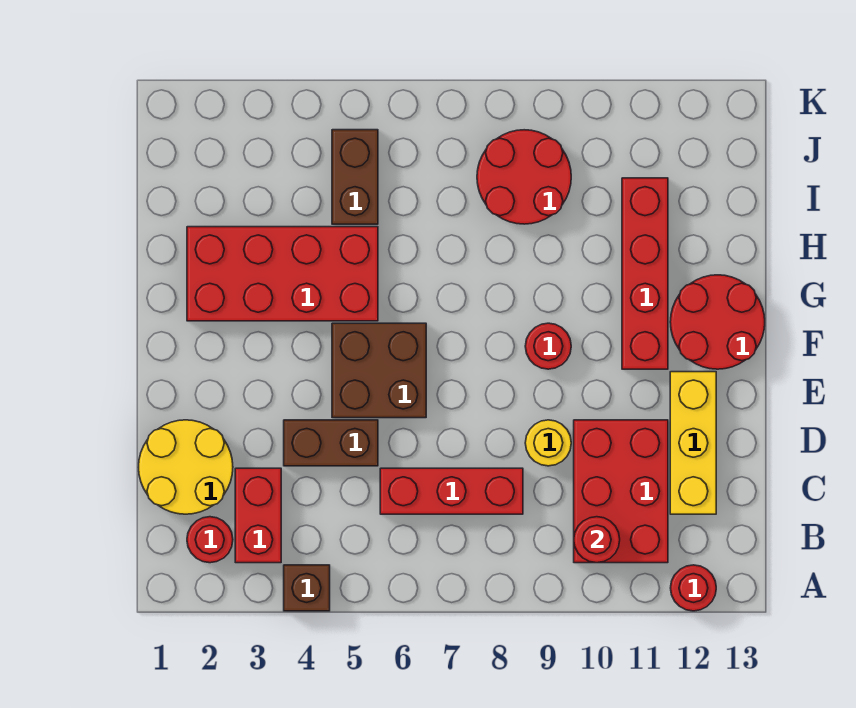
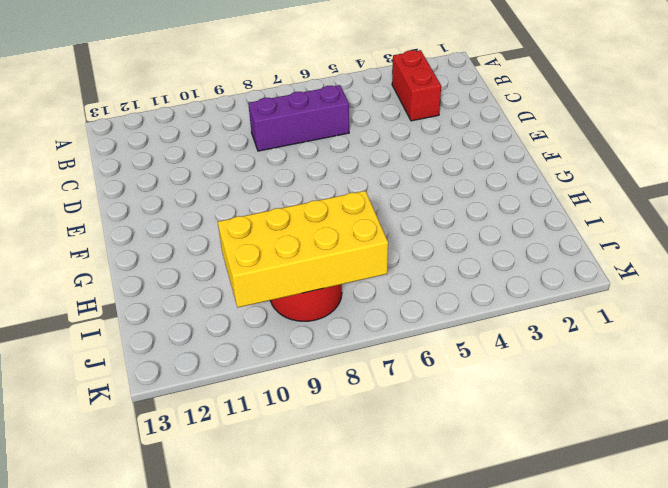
purple 1x3 brick [248,85,349,151] -> red 1x3 brick [380,468,523,514]
yellow 2x4 brick [218,191,388,307] -> none
none -> brown 1x1 brick [284,565,330,611]
none -> red 1x1 round brick [671,565,716,611]
none -> red 1x1 round brick [187,517,233,563]

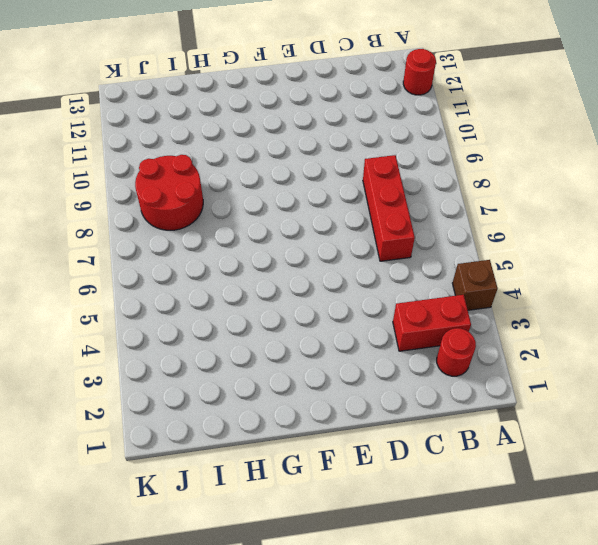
none -> red 2x3 brick [574,420,668,563]
none -> yellow 2x2 round brick [139,420,233,514]
none -> yellow 1x3 brick [670,372,716,514]

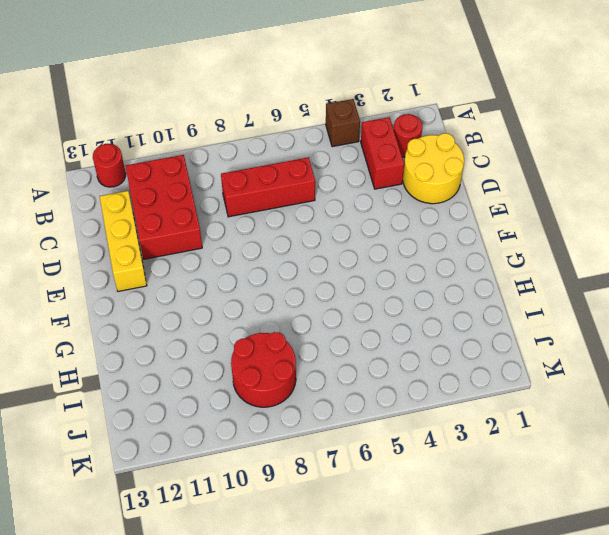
none -> brown 1x2 brick [284,420,378,466]
none -> yellow 1x1 round brick [525,420,571,466]
none -> brown 2x2 brick [332,323,426,418]

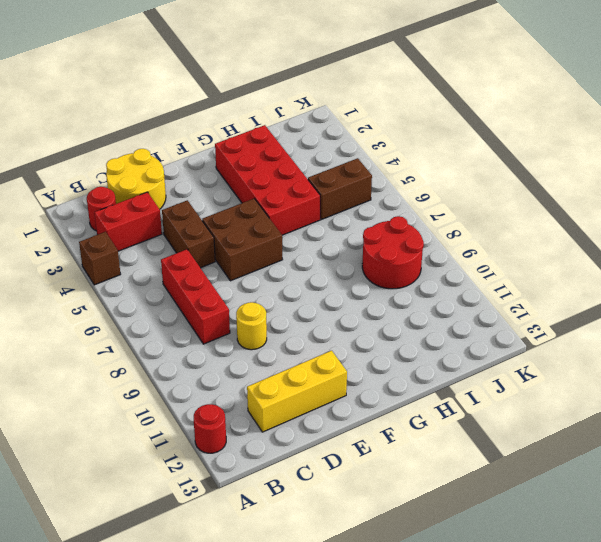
none -> red 2x3 brick [574,420,668,563]
none -> red 1x1 round brick [525,323,571,369]
none -> red 1x4 brick [622,178,668,369]

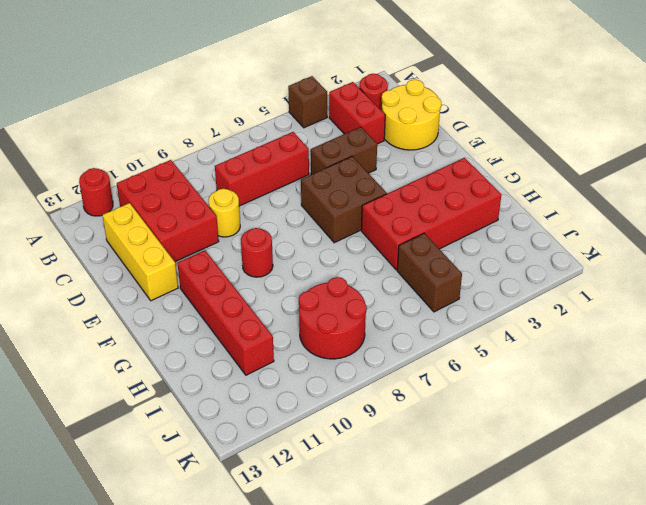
none -> red 2x2 round brick [670,275,765,369]
none -> red 1x1 round brick [574,517,620,563]

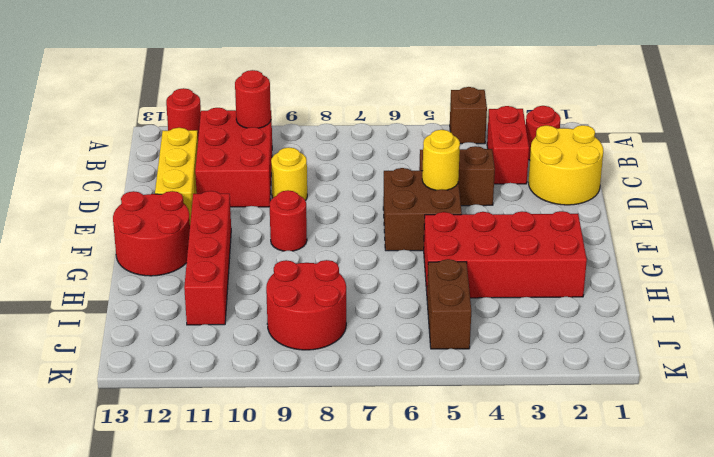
yellow 1x1 round brick [422,130,460,190] -> none
none -> red 1x3 brick [380,468,523,514]

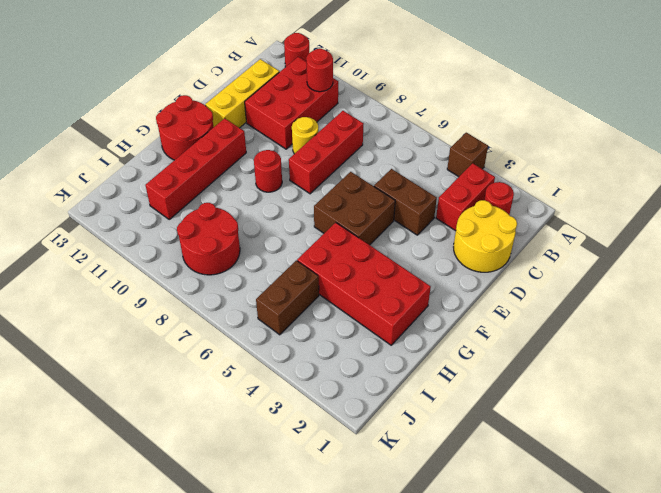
red 1x3 brick [289,111,363,194] -> red 1x3 brick turned to [380,468,523,514]

